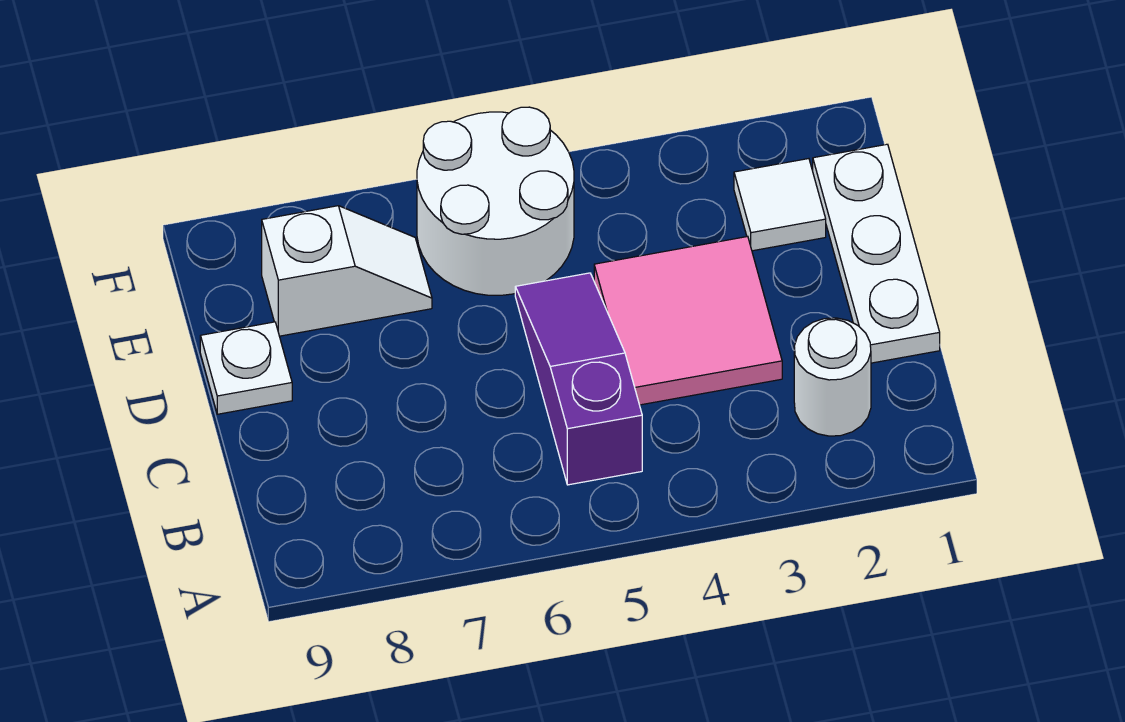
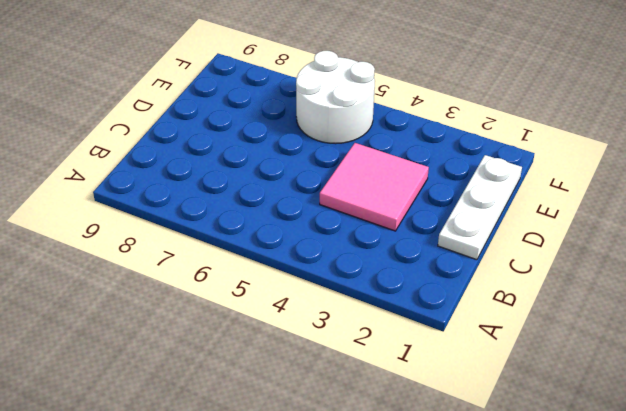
none -> white 1x1 round brick [794,318,871,436]
none -> purple 1x3 slope [515,273,642,485]

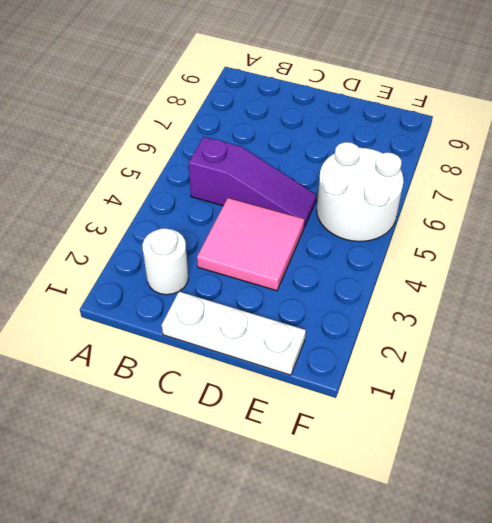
none -> white 1x1 plate [200,322,292,414]
none -> white 1x1 tile [734,159,826,251]

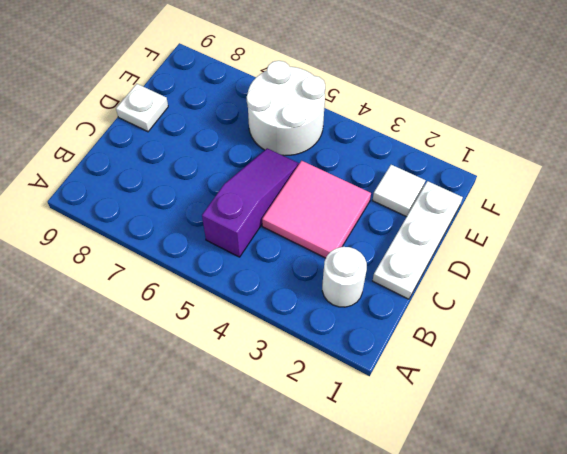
none -> white 1x2 slope [262,206,432,336]

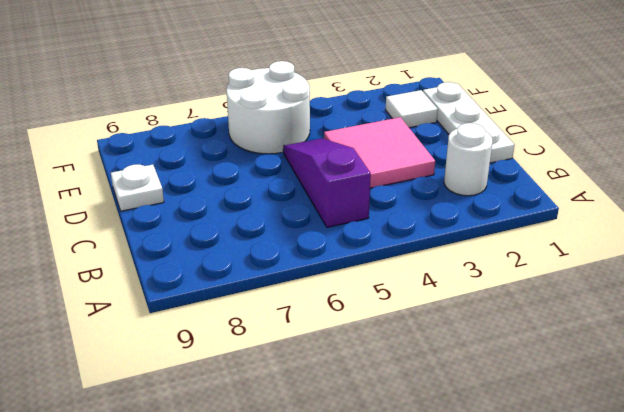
none -> white 1x2 slope [262,206,432,336]

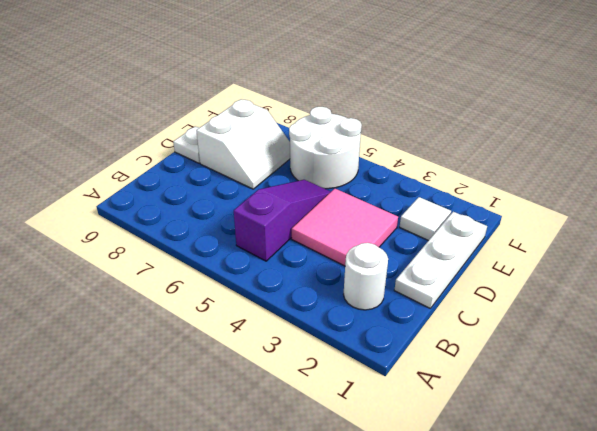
white 2x2 slope [196,99,290,189] -> white 1x2 slope [262,206,432,336]

